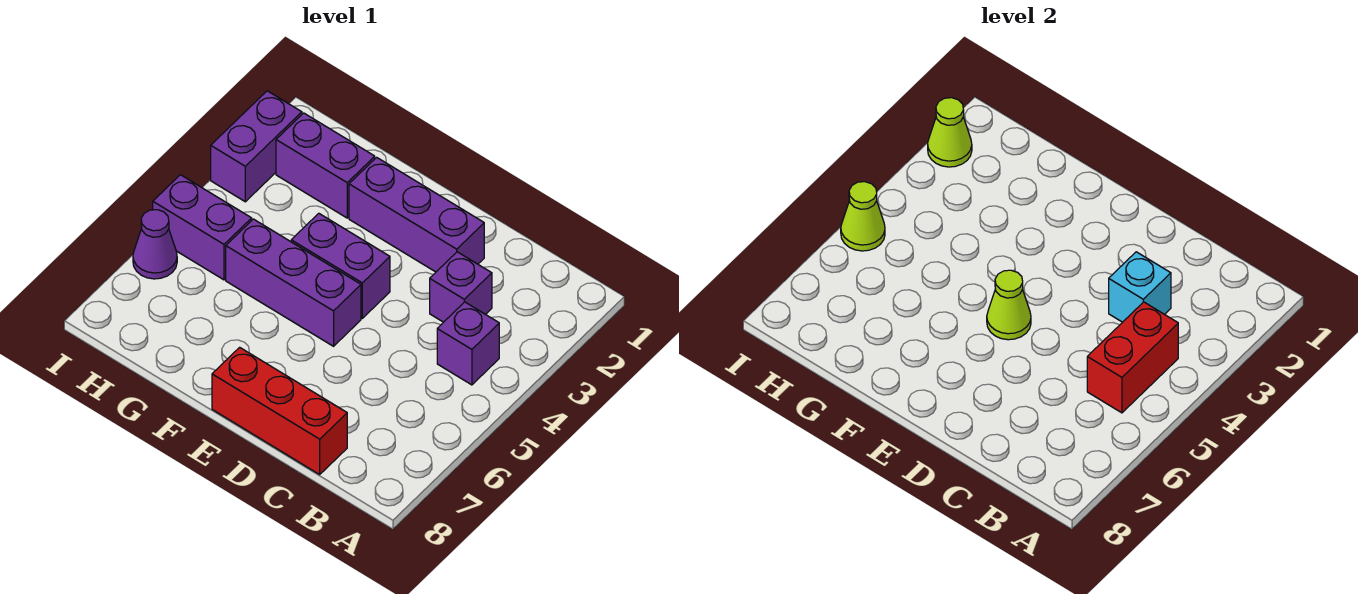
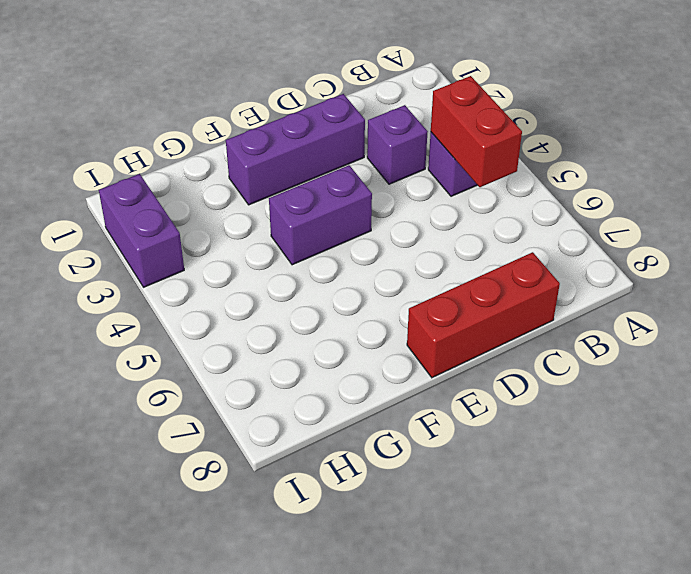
none -> purple 1x3 brick [226,219,361,346]
none -> purple 1x2 brick [276,113,375,218]
none -> purple 1x2 brick [153,175,252,280]

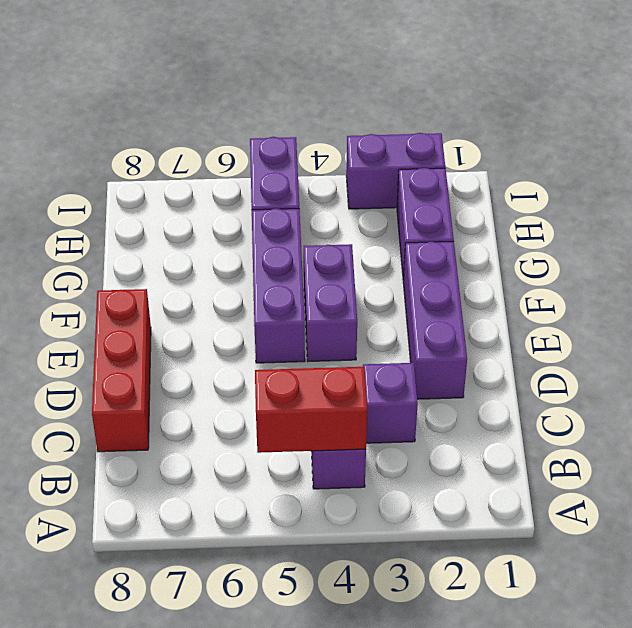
none -> purple 1x1 cone [133,210,177,279]
none -> cyan 1x1 brick [1109,252,1171,322]
none -> lime 1x1 cone [987,270,1031,340]

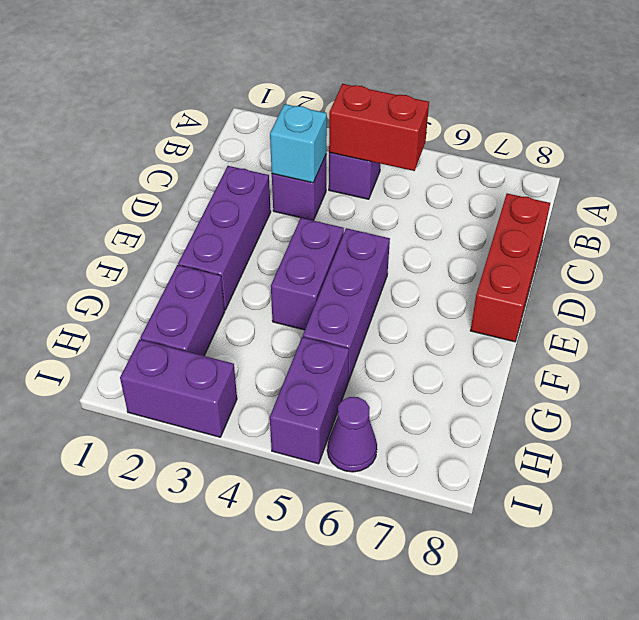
none -> lime 1x1 cone [987,270,1031,340]
none -> lime 1x1 cone [928,98,972,167]
none -> lime 1x1 cone [841,182,885,251]

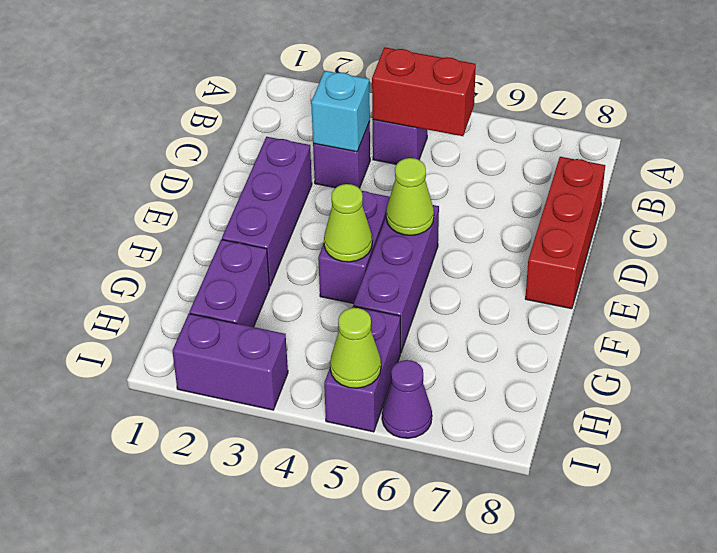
lime 1x1 cone [324,184,372,262] -> lime 1x1 cone moved to [928,98,972,167]

